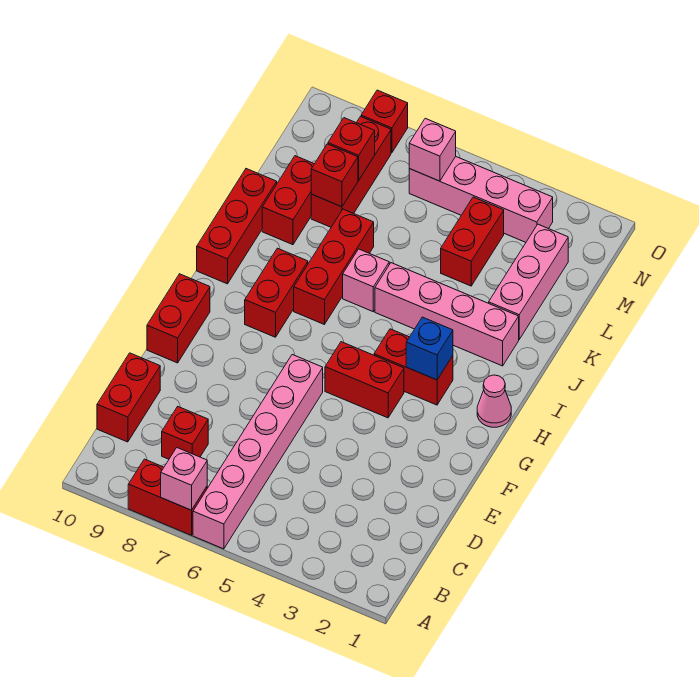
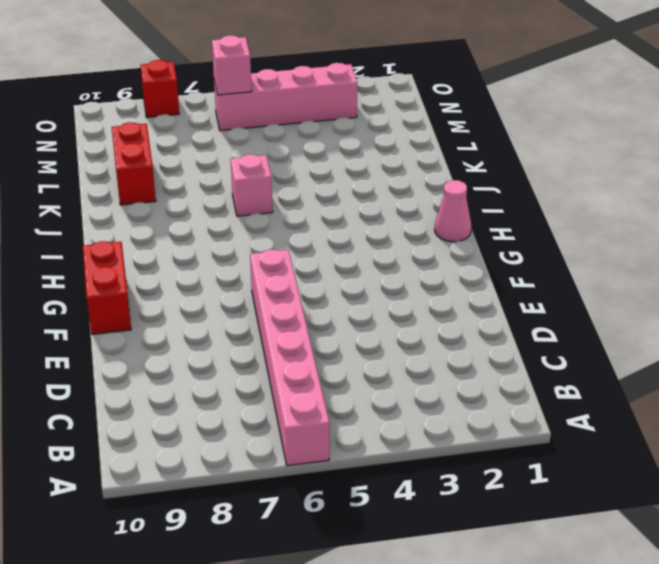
none -> red 1x2 brick [128,459,207,535]
none -> red 1x1 brick [162,407,208,459]
none -> red 1x2 brick [97,353,160,442]

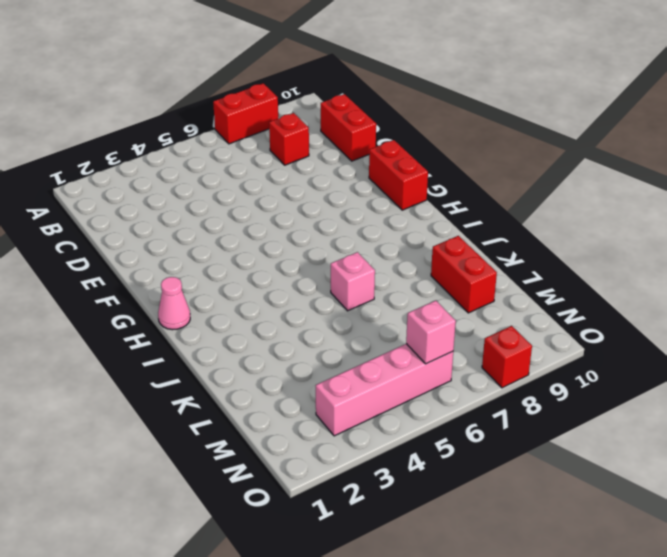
none -> pink 1x6 brick [193,355,323,549]
none -> red 1x2 brick [325,342,404,418]
none -> red 1x2 brick [374,329,453,405]

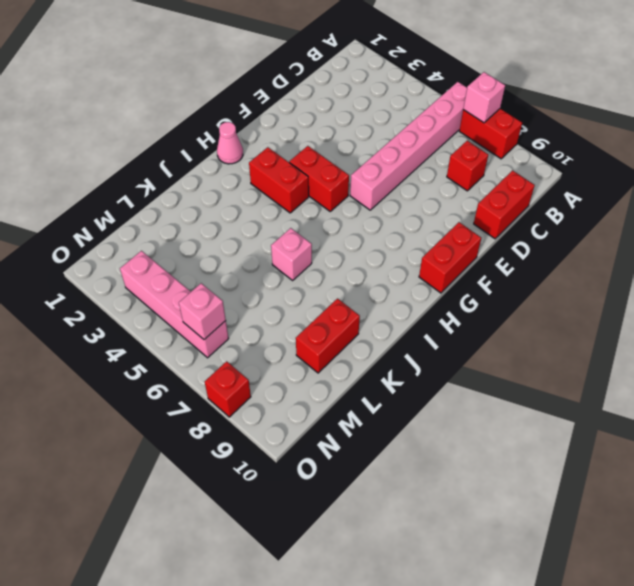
none -> red 1x2 brick [245,248,308,337]
none -> red 1x3 brick [294,209,374,325]
none -> red 1x3 brick [197,169,277,284]

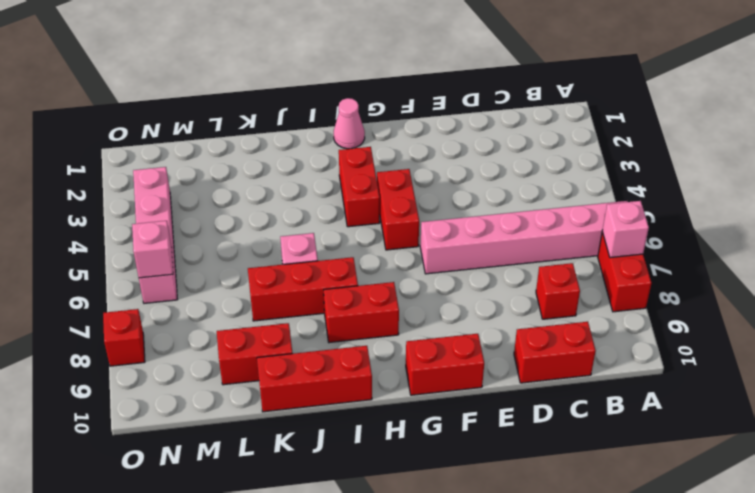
none -> pink 1x4 brick [375,263,519,366]
none -> pink 1x3 brick [489,224,568,339]
none -> red 1x2 brick [441,197,504,286]

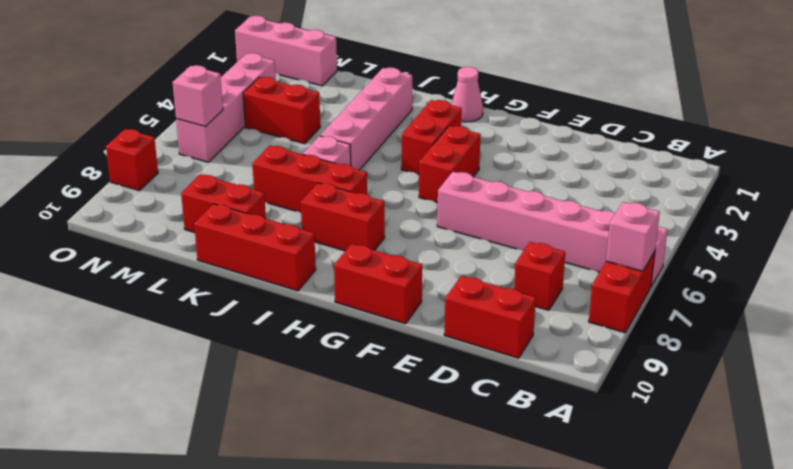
pink 1x3 brick [235,16,337,86] -> pink 1x3 brick moved to [489,224,568,339]
none -> red 1x3 brick [311,117,391,227]
none -> blue 1x1 brick [406,317,453,380]
none -> red 1x1 brick [311,144,358,207]

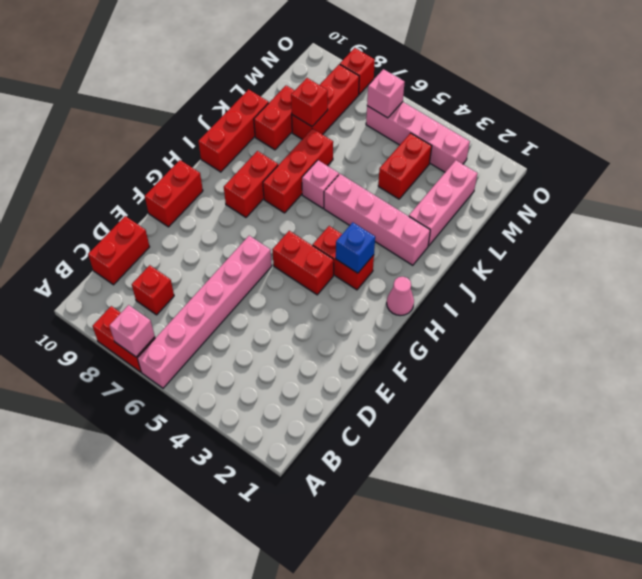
none -> red 1x1 brick [328,118,375,180]

